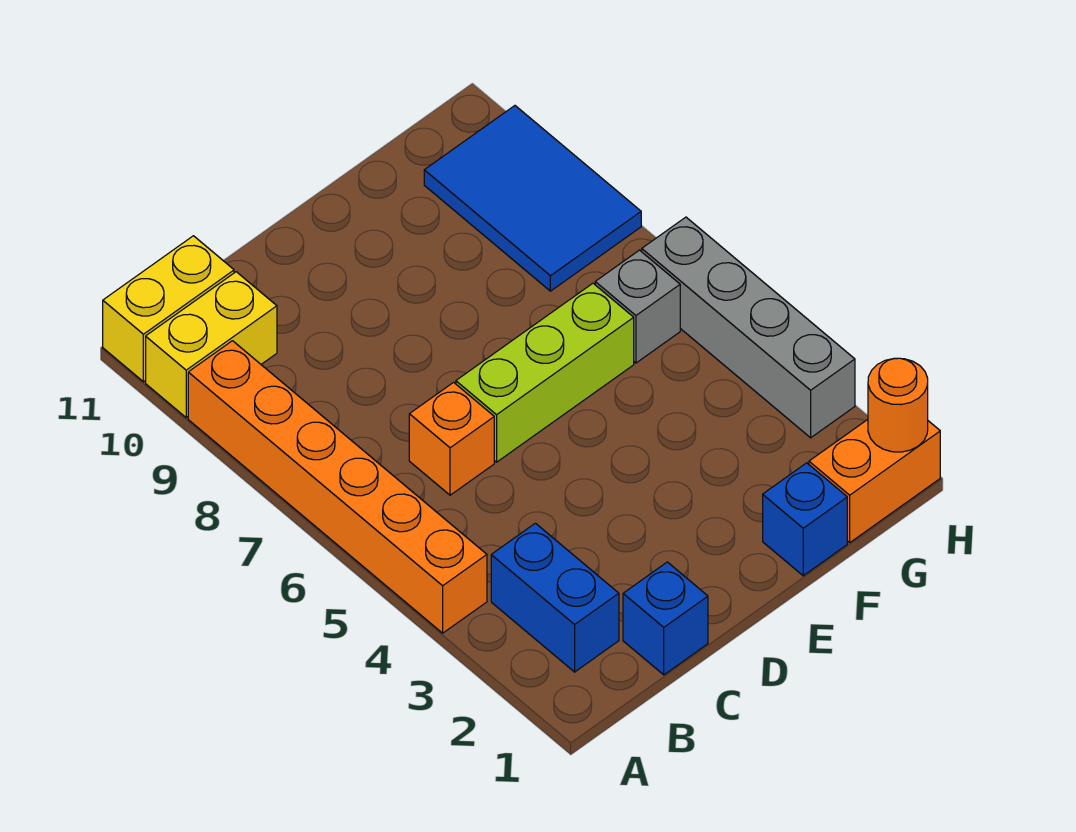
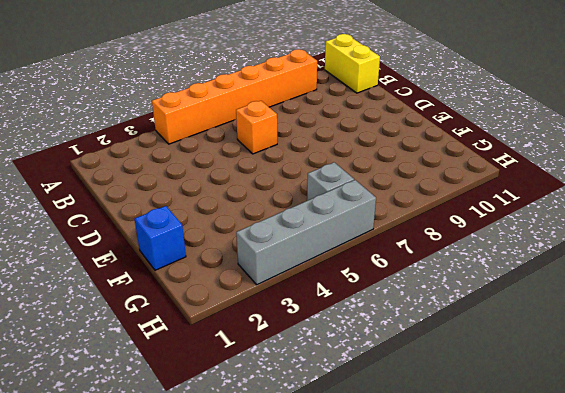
none -> yellow 1x2 brick [146,272,277,418]
none -> blue 1x2 brick [491,523,619,672]
none -> blue 1x1 brick [623,562,708,675]

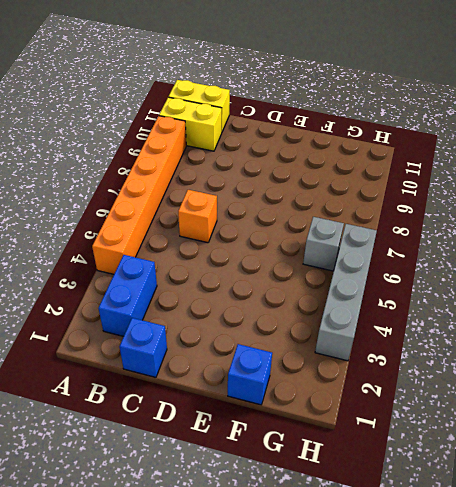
none -> lime 1x3 brick [456,283,634,462]
none -> orange 1x2 brick [809,420,940,543]
none -> blue 2x3 tile [424,106,641,291]

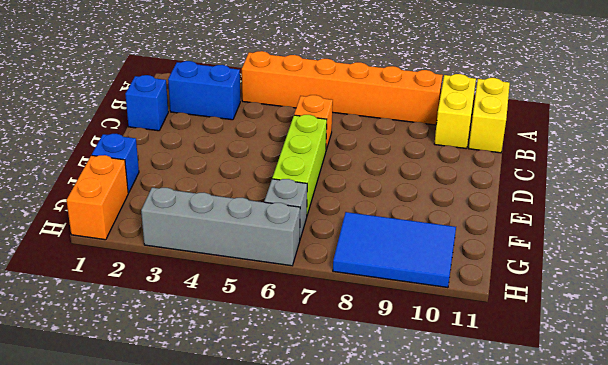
none -> orange 1x1 round brick [868,358,928,452]

